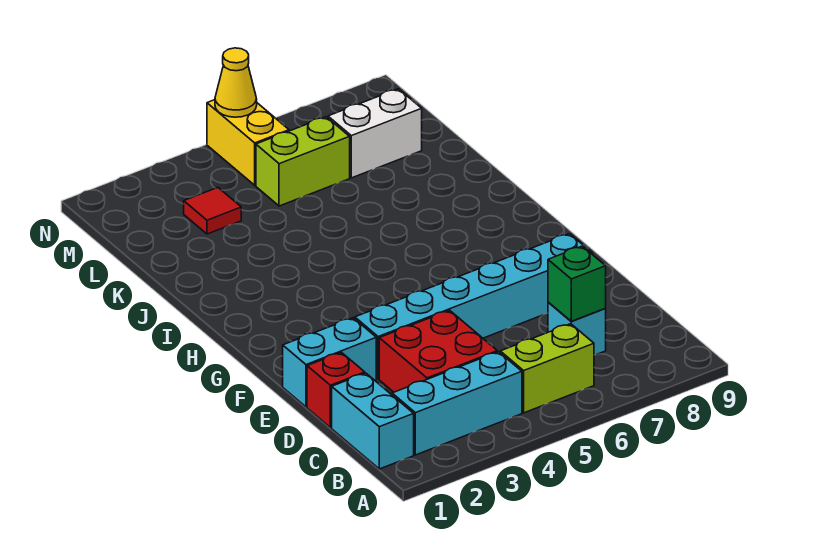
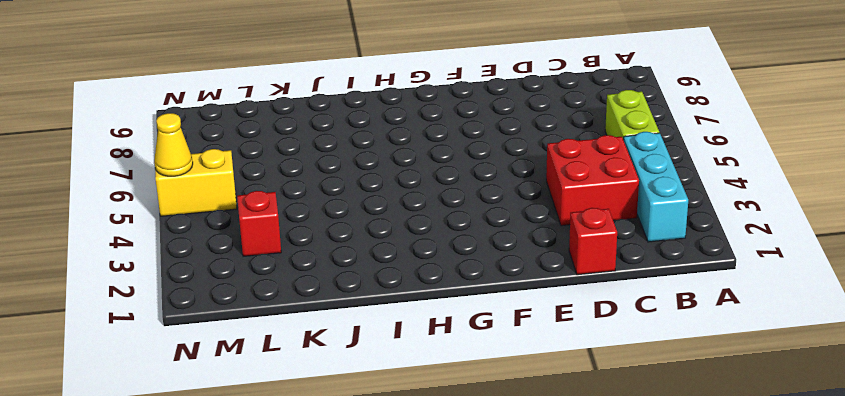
red 1x1 brick [237,191,281,256] -> red 1x1 tile [184,188,241,234]
none -> cyan 1x2 brick [332,373,414,469]
none -> cyan 1x1 brick [548,302,606,355]
none -> cyan 1x2 brick [283,318,376,407]

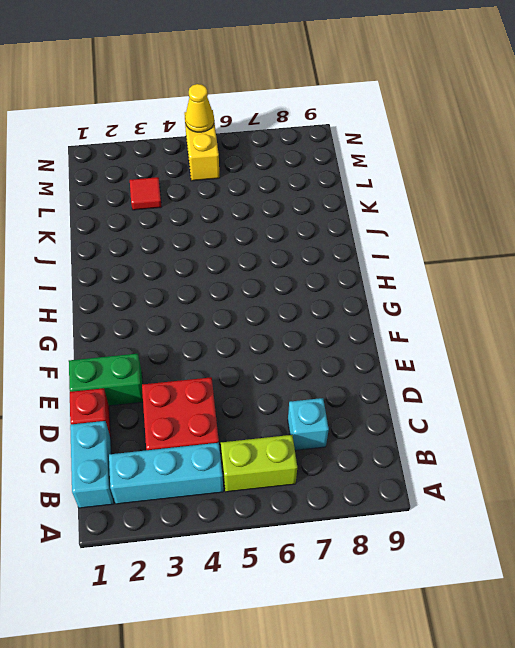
green 1x2 brick [69,354,143,406] -> cyan 1x2 brick [283,318,376,407]
none -> cyan 1x6 brick [355,234,593,379]
none -> lime 1x2 brick [256,117,350,206]
none -> white 1x2 brick [328,89,422,178]

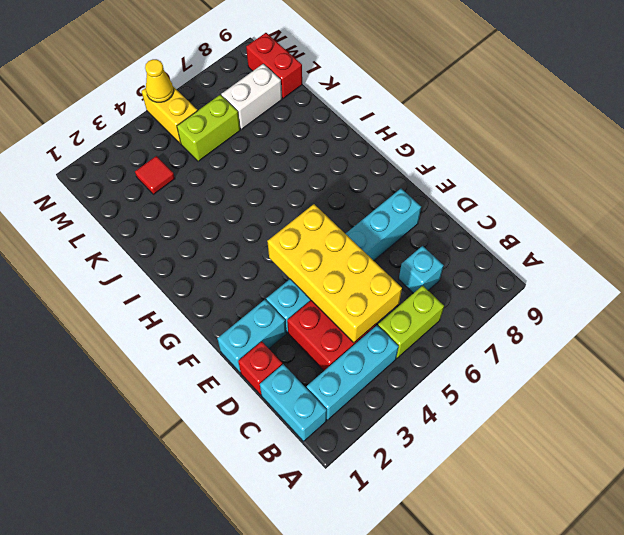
yellow 2x4 brick [267,204,402,343] -> none
red 1x2 brick [246,33,302,99] -> none
none -> green 1x1 brick [548,246,606,321]

